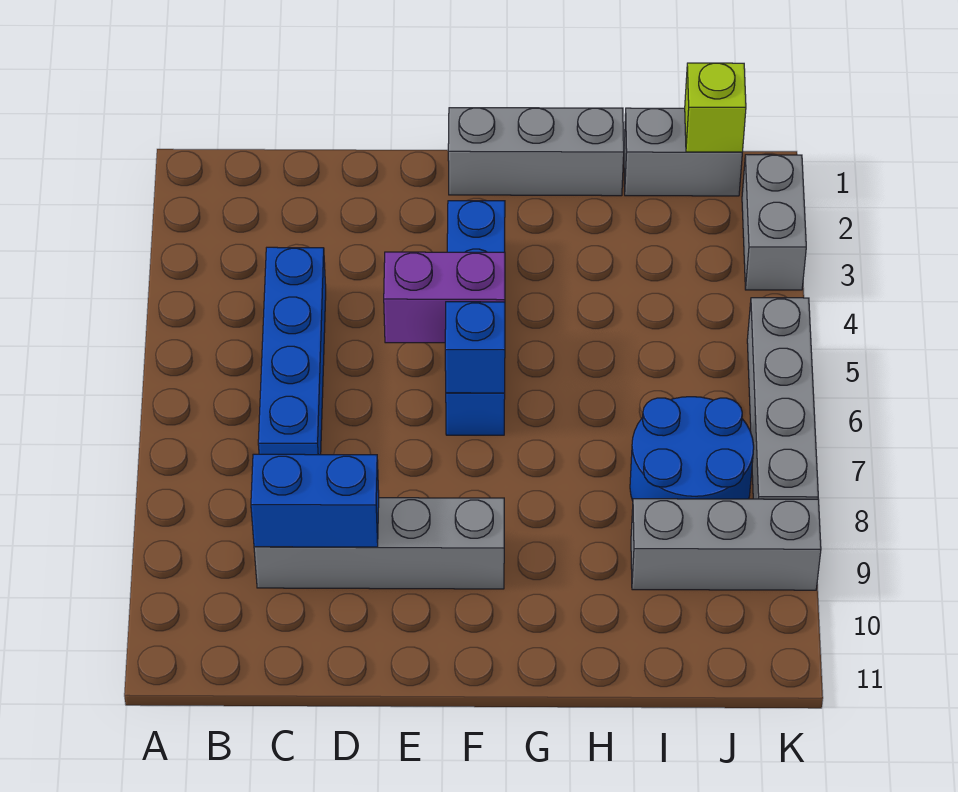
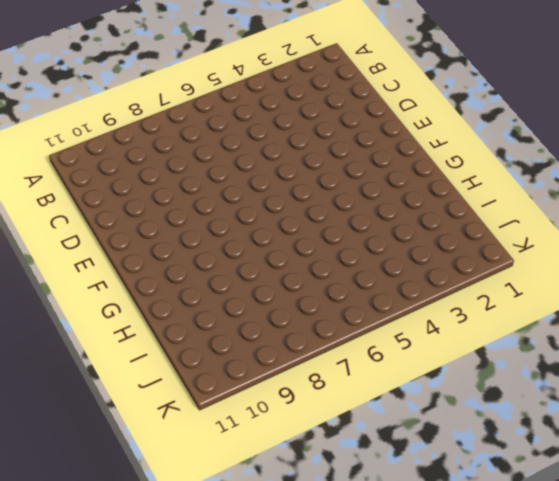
none -> blue 1x4 brick [258,247,326,455]
none -> grey 1x4 brick [254,498,504,589]
none -> grey 1x3 brick [448,108,624,196]

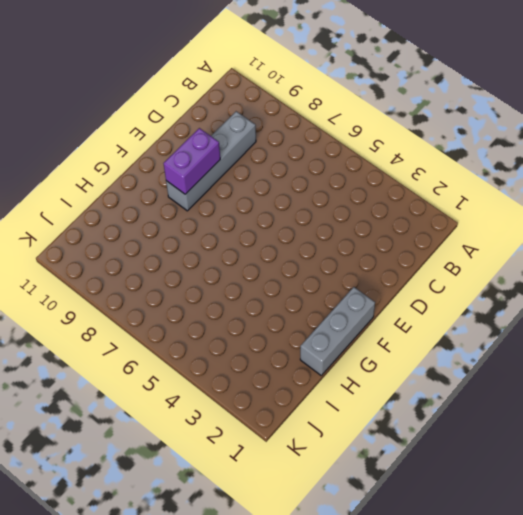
purple 1x2 brick [164,128,220,194] -> purple 1x2 brick moved to [384,252,505,343]
none -> blue 1x4 brick [258,247,326,455]
none -> blue 1x4 brick [446,201,505,435]
none -> grey 1x2 brick [624,108,742,196]

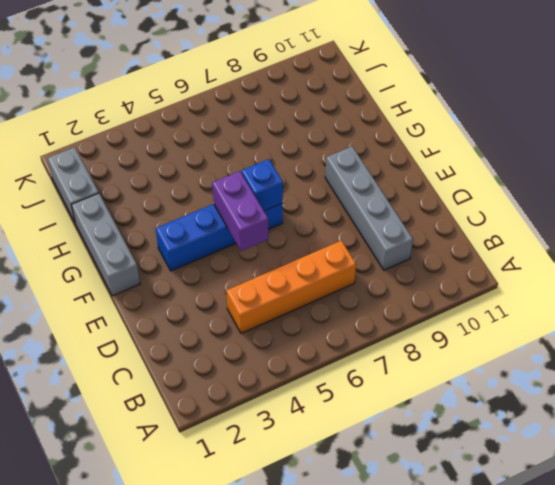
orange 1x4 brick [226,241,356,333] -> blue 1x4 brick [258,247,326,455]
none -> blue 2x2 round brick [630,397,754,501]
none -> grey 1x3 brick [631,499,821,590]
none -> grey 1x2 brick [742,155,806,290]

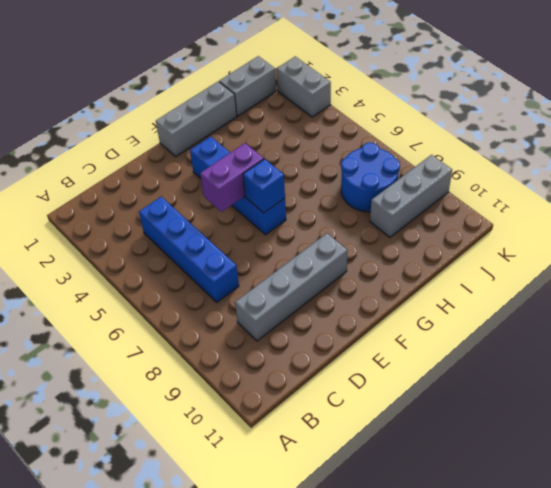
none -> grey 1x4 brick [747,298,818,499]
none -> blue 1x2 brick [251,454,379,547]
none -> lime 1x1 brick [685,63,746,152]

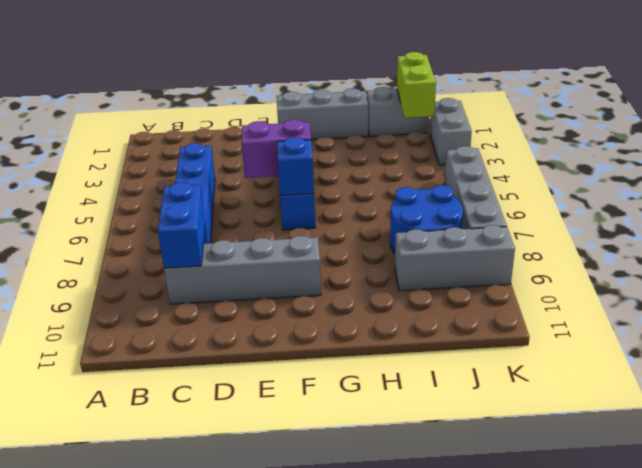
blue 1x2 brick [158,182,205,268] -> blue 1x2 brick turned to [251,454,379,547]
lime 1x2 brick [397,52,436,118] -> lime 1x1 brick [685,63,746,152]

